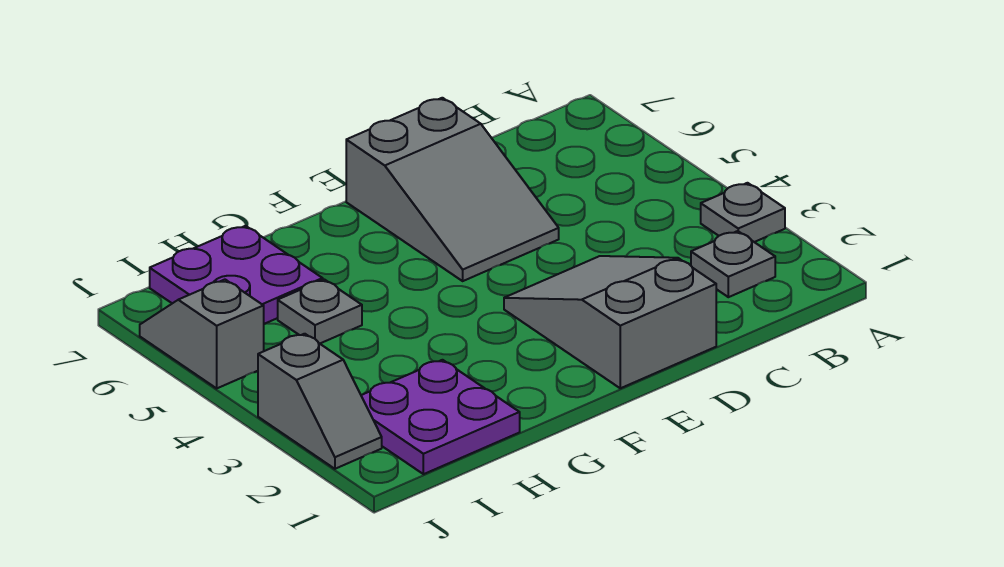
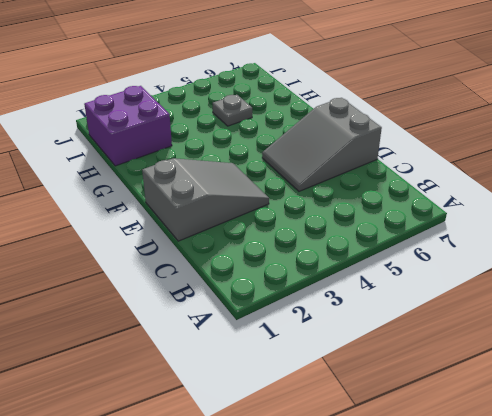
purple 2x2 brick [84,86,172,166] -> purple 2x2 plate [361,360,520,474]
none -> grey 1x1 plate [701,183,785,242]
none -> grey 1x1 plate [691,231,775,297]

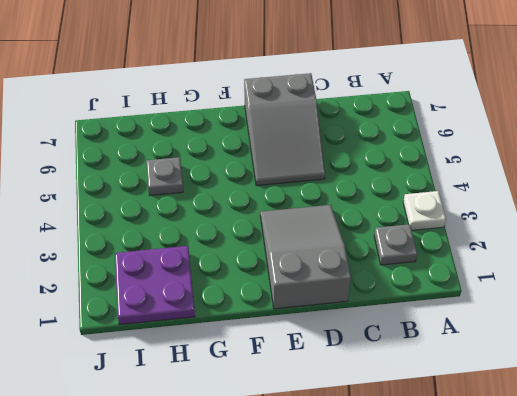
white 1x1 plate [403,191,446,230] -> grey 1x1 plate [701,183,785,242]
none -> purple 2x2 plate [150,226,323,324]
none -> grey 1x2 slope [258,334,382,469]

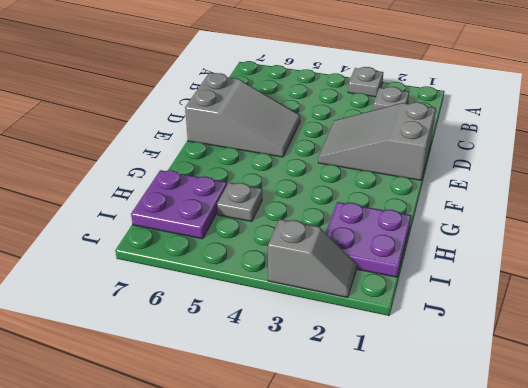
none -> grey 1x2 slope [140,280,264,388]

